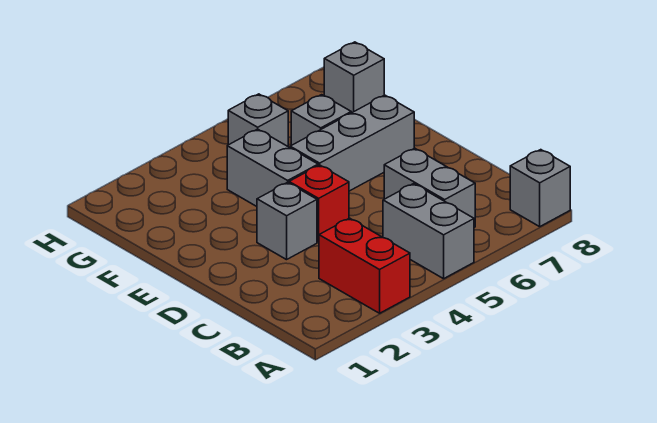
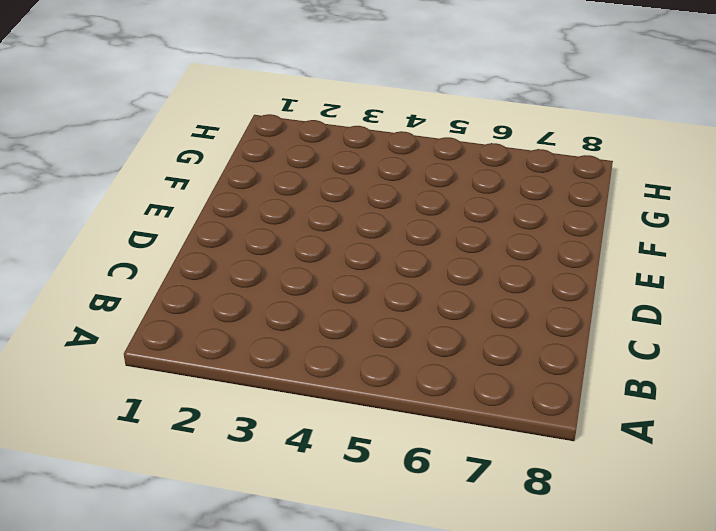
none -> red 1x2 brick [319,218,410,313]
none -> grey 1x2 brick [383,184,474,279]

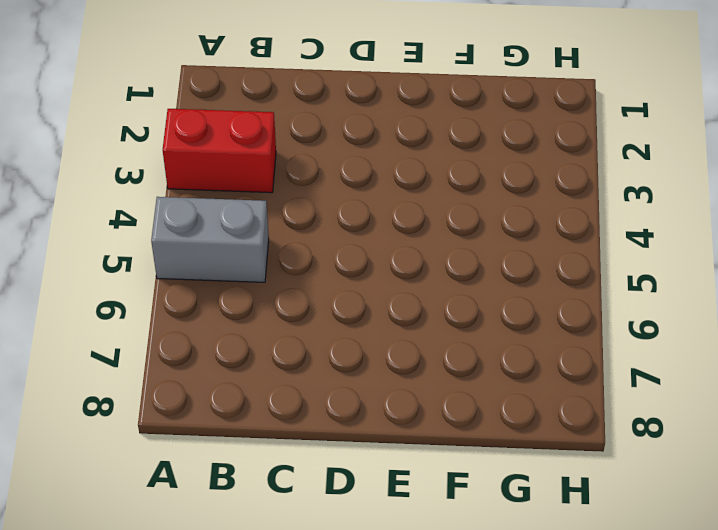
none -> grey 1x1 brick [510,150,570,227]
none -> grey 1x2 brick [384,148,475,227]

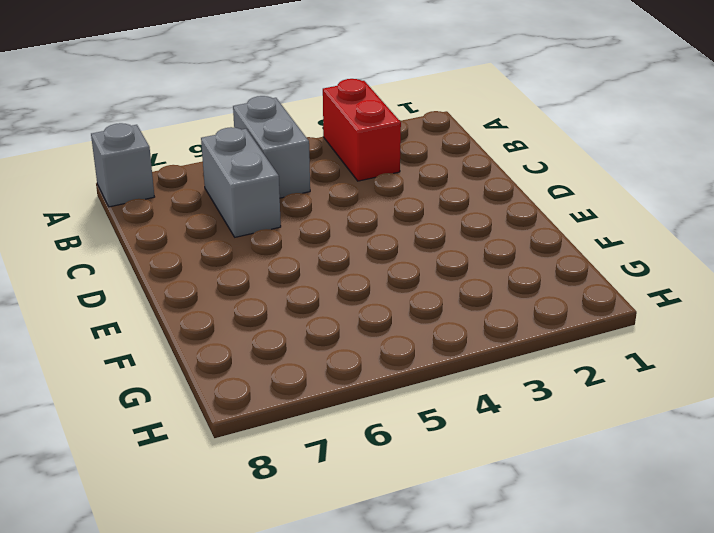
none -> grey 1x1 brick [257,182,317,260]
none -> red 1x1 brick [289,165,349,242]

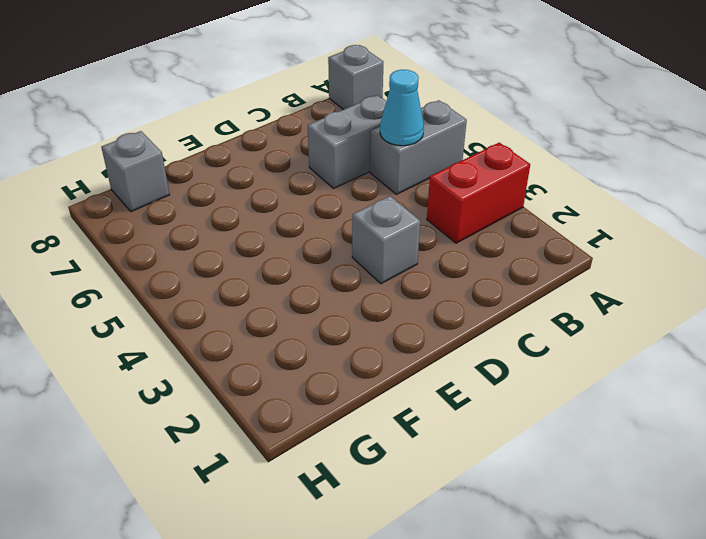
cyan 1x1 cone [380,70,424,146] -> none
none -> red 1x1 brick [289,165,349,242]
none -> grey 1x2 brick [227,129,318,206]

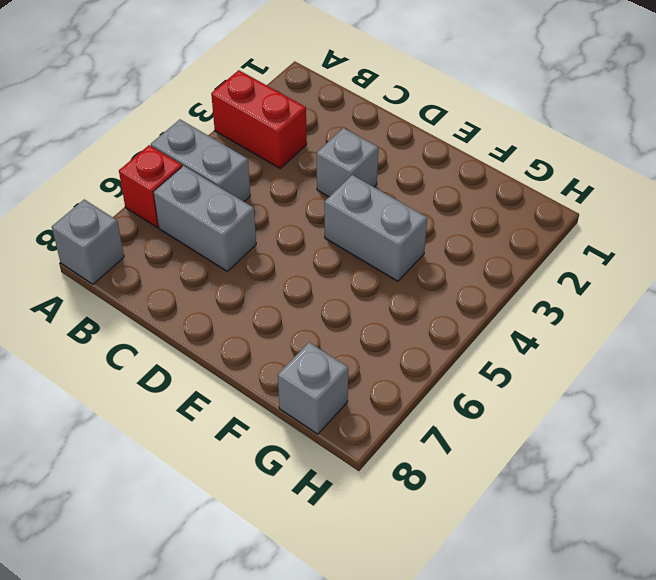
red 1x1 brick [119,145,182,227] -> red 1x1 brick moved to [289,165,349,242]
none -> grey 1x3 brick [290,95,414,191]
none -> grey 1x1 brick [291,95,351,145]

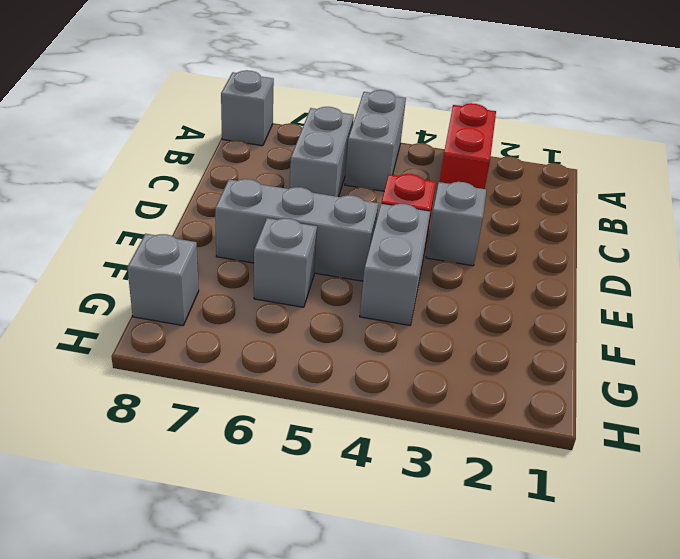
none -> grey 1x1 brick [228,94,288,146]

